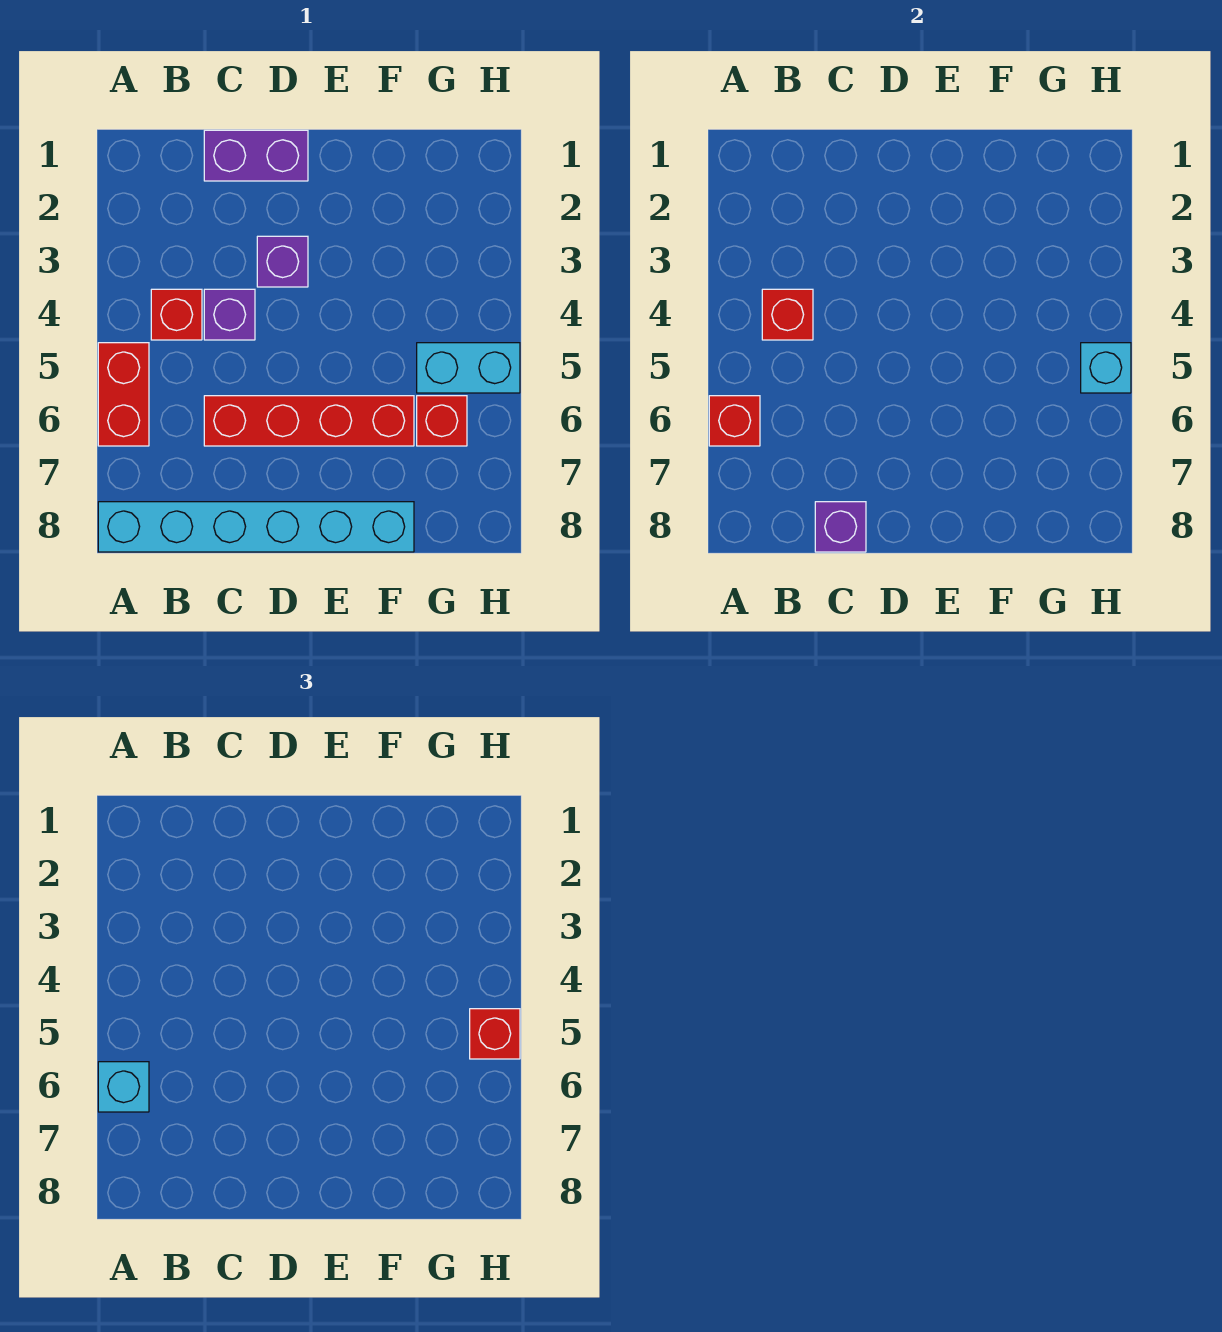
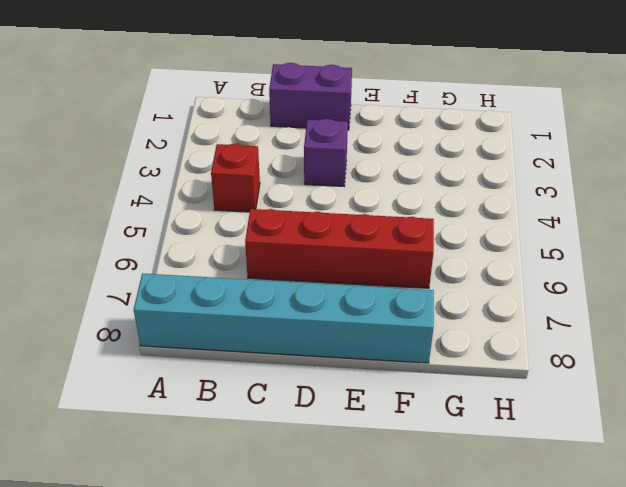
none -> red 1x2 brick [98,343,149,446]
none -> purple 1x1 brick [204,289,255,340]
none -> cyan 1x2 brick [417,343,520,393]

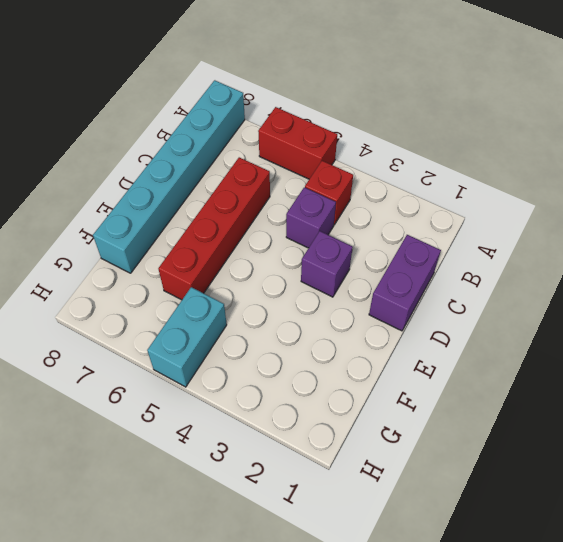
none -> red 1x1 brick [417,396,467,446]
none -> red 1x1 brick [709,396,760,446]
none -> red 1x1 brick [762,289,813,340]

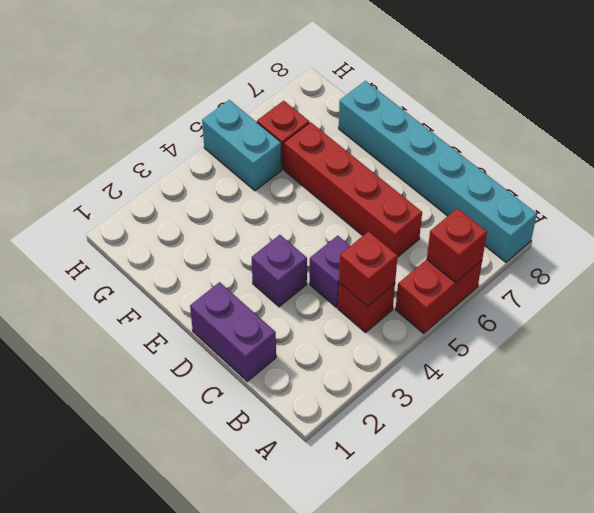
none -> purple 1x1 brick [815,502,866,552]
none -> cyan 1x1 brick [1081,343,1131,393]
none -> cyan 1x1 brick [98,1062,149,1112]

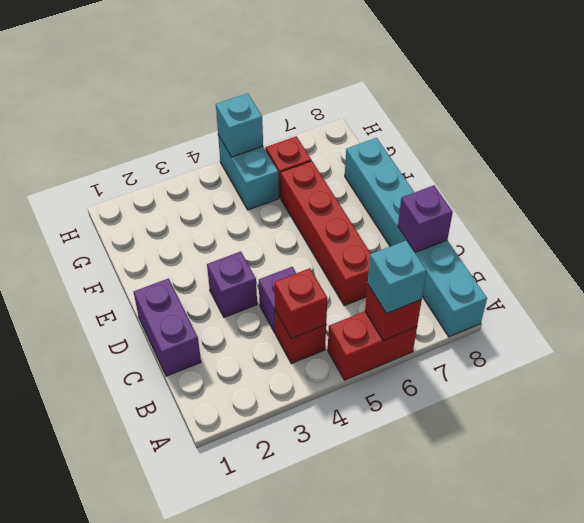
none -> red 1x1 brick [470,1009,520,1059]

